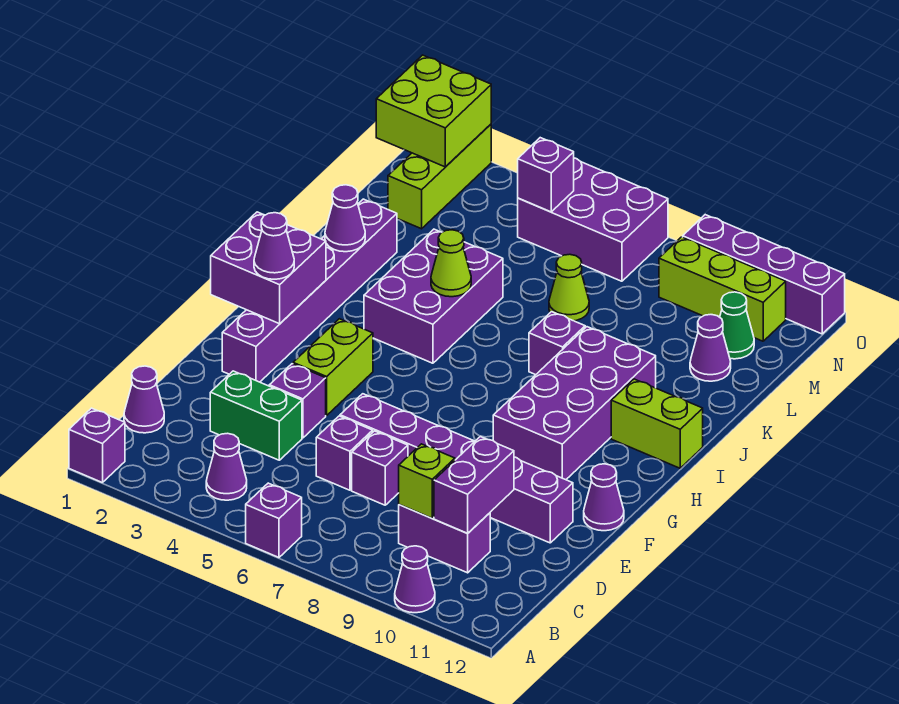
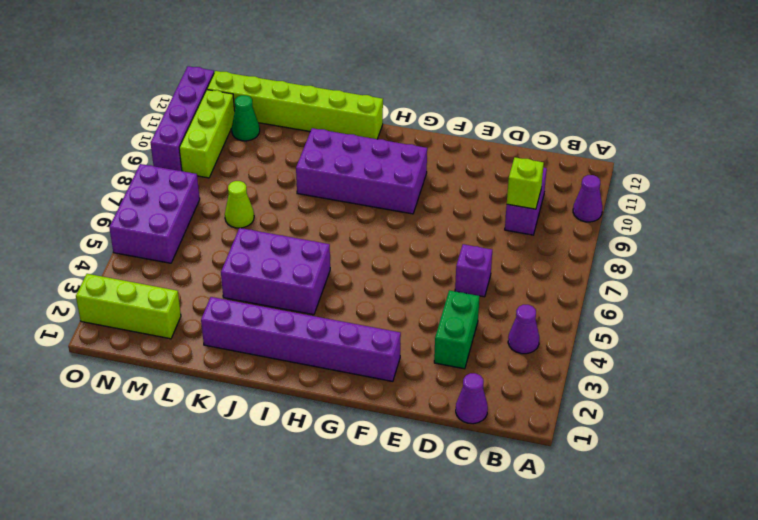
lime 1x6 brick [207,71,383,139] -> lime 1x2 brick [611,379,703,468]
none -> purple 1x1 brick [69,408,125,483]
none -> purple 1x1 brick [246,483,302,557]
none -> purple 1x1 brick [352,431,408,505]
none -> purple 1x1 brick [269,364,326,438]

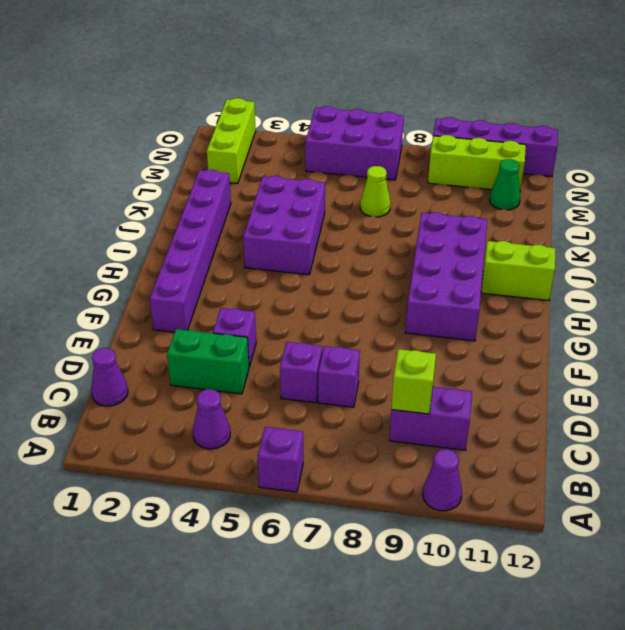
none -> purple 1x1 brick [69,408,125,483]
none -> purple 1x6 brick [340,394,573,543]
none -> lime 1x2 brick [293,319,373,415]
none -> purple 1x1 cone [584,464,624,531]

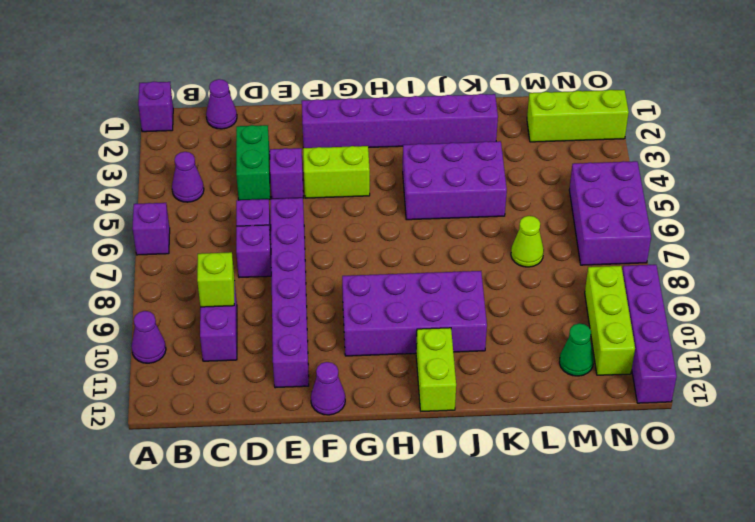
none -> purple 1x1 brick [529,312,585,375]
none -> purple 1x1 cone [690,315,731,381]
none -> purple 1x2 brick [434,437,514,533]
none -> purple 2x2 brick [211,212,326,324]

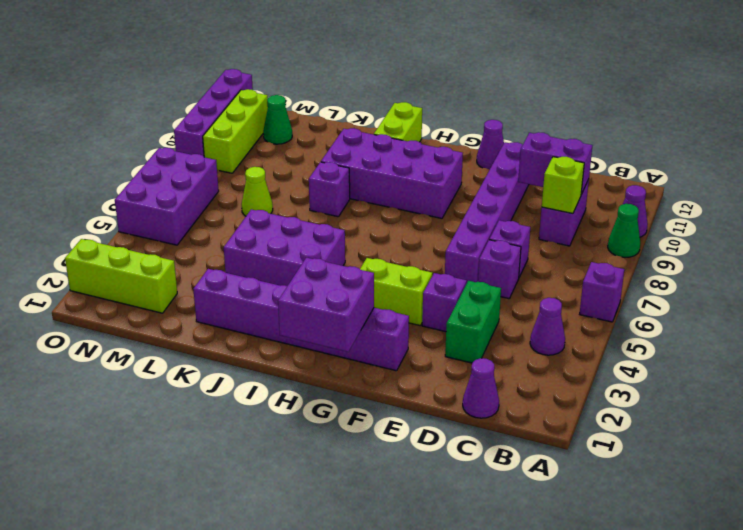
green 1x1 cone [608,204,640,257] -> none
none -> purple 1x1 brick [69,408,125,483]
none -> purple 1x1 cone [690,315,731,381]
none -> purple 1x1 cone [325,185,365,252]
none -> lime 1x1 cone [431,230,471,297]

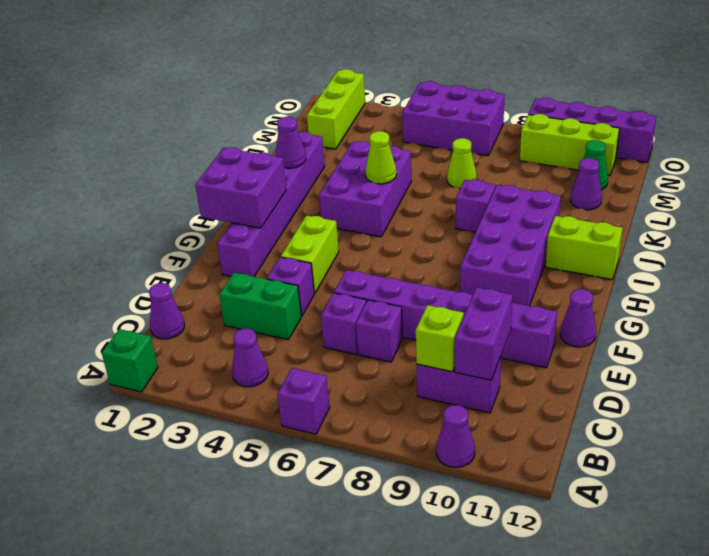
green 1x1 brick [102,329,158,392] -> purple 1x1 brick [69,408,125,483]
none -> lime 2x2 brick [376,55,491,167]
none -> purple 1x1 brick [518,138,574,212]
none -> purple 1x1 cone [254,213,294,279]

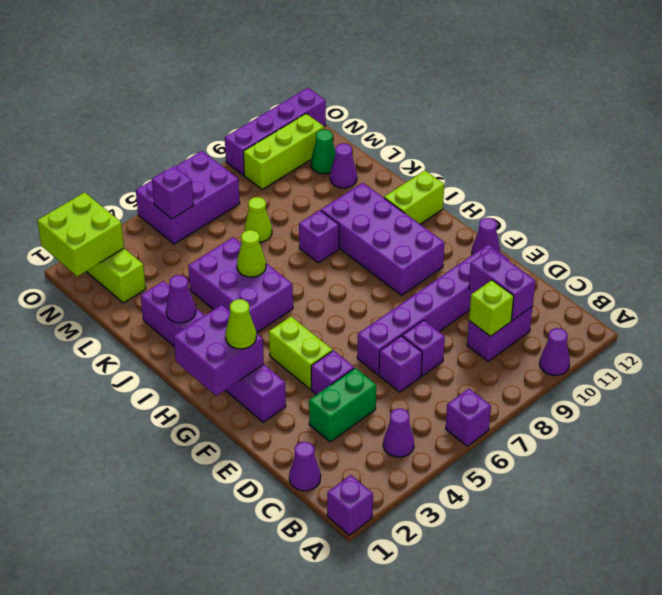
lime 1x1 cone [225,299,256,349] -> purple 1x1 cone [254,213,294,279]

